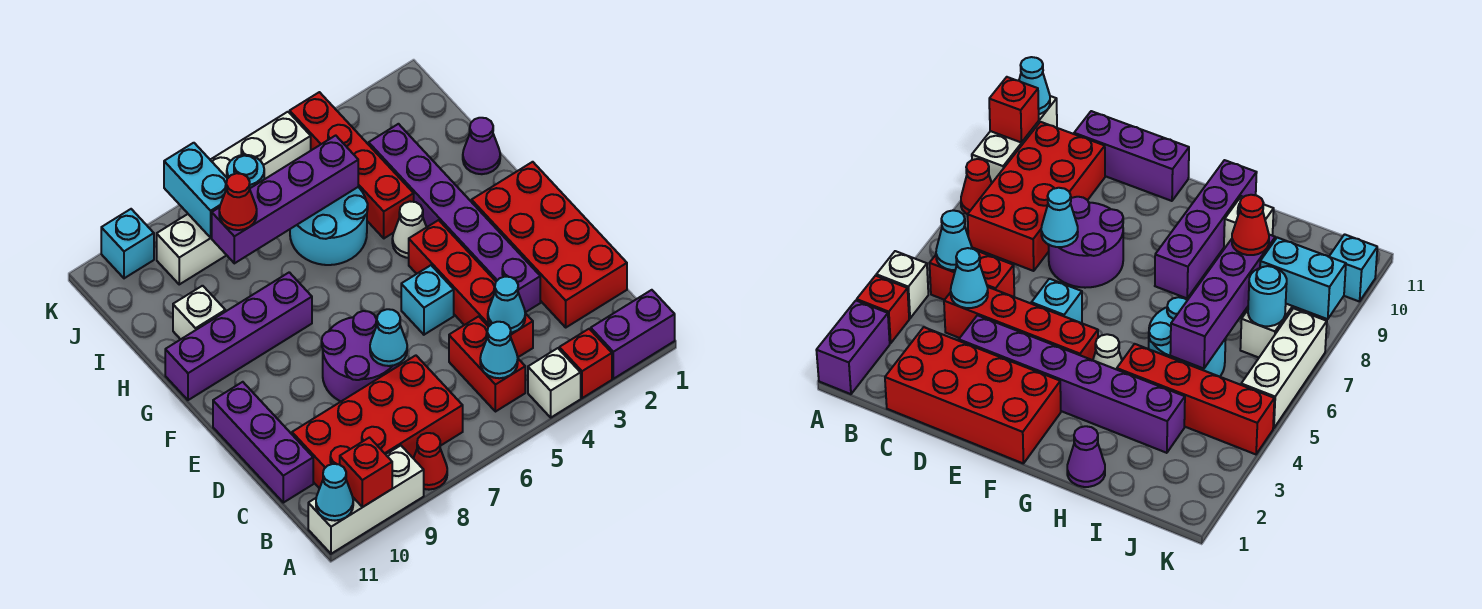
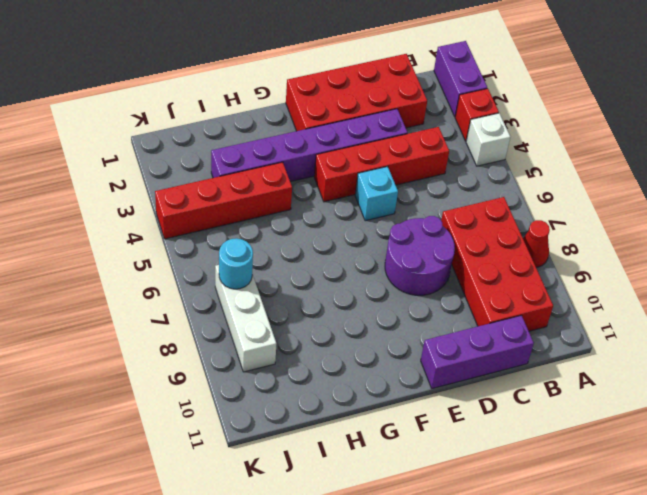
none -> white 1x3 brick [308,445,424,554]
none -> red 1x2 brick [449,316,525,412]
none -> white 1x1 cone [392,202,427,258]
none -> purple 1x4 brick [165,272,312,400]

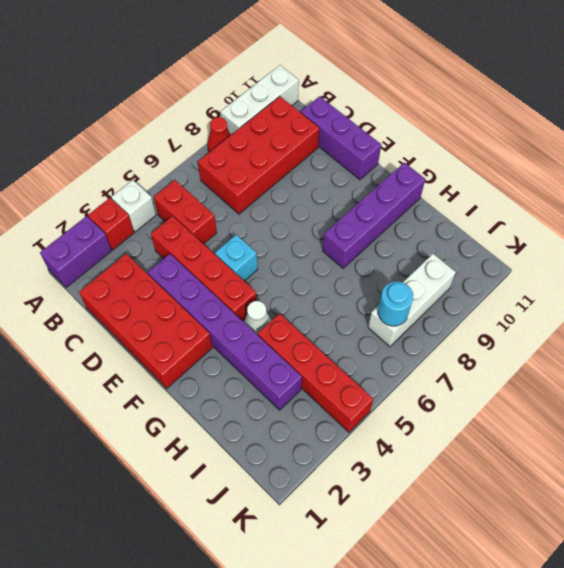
none -> purple 2x2 round brick [322,311,399,401]
none -> purple 1x1 cone [463,118,500,174]
none -> cyan 2x2 round brick [290,187,368,265]
none -> white 1x1 brick [173,286,225,339]

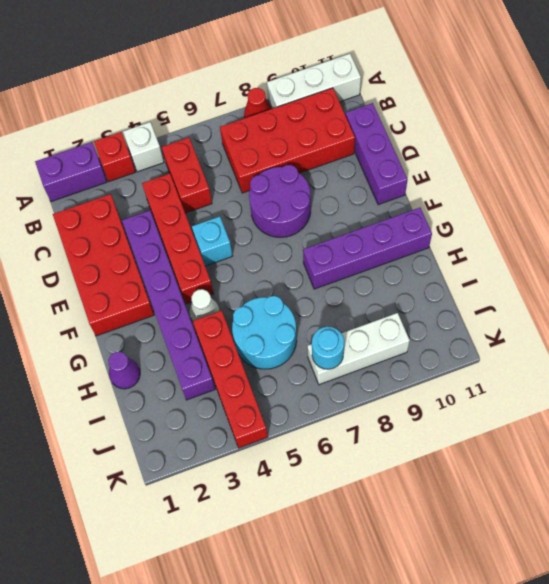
none -> white 1x1 brick [173,286,225,339]
none -> white 1x3 brick [211,112,311,179]
none -> cyan 1x1 brick [101,209,154,278]
none -> red 1x1 brick [340,438,392,507]

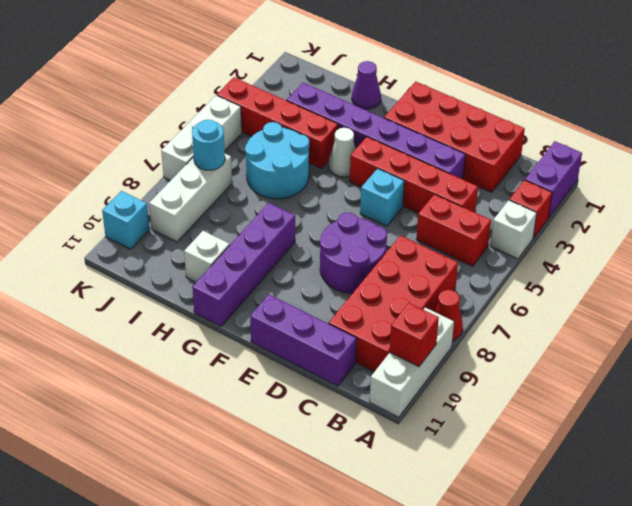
none -> cyan 1x1 cone [316,464,353,521]
none -> cyan 1x1 cone [480,322,518,378]
none -> cyan 1x1 cone [488,277,525,333]
none -> cyan 1x1 cone [370,309,407,366]

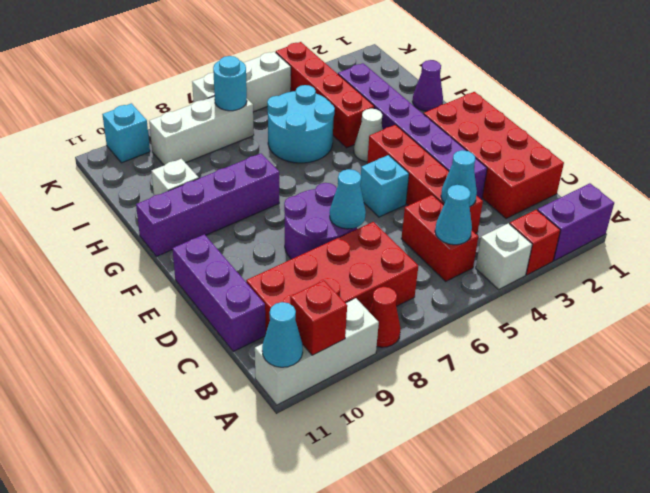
none -> purple 1x4 brick [211,135,358,263]
none -> cyan 1x2 brick [164,143,228,238]
none -> red 1x1 cone [219,173,257,230]

